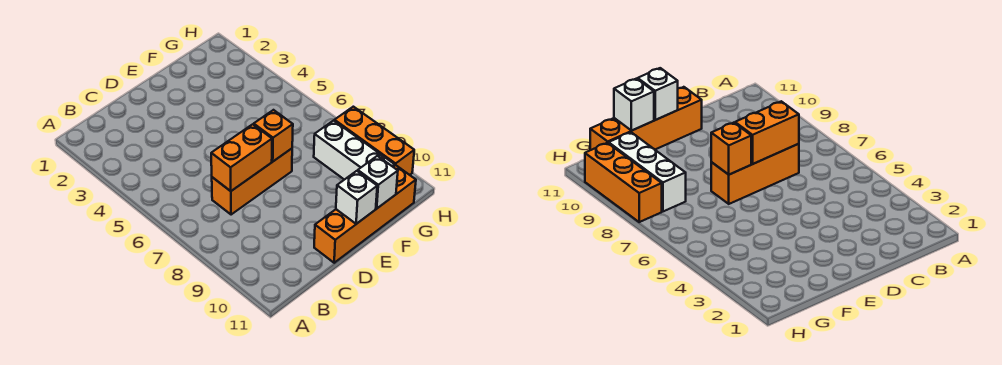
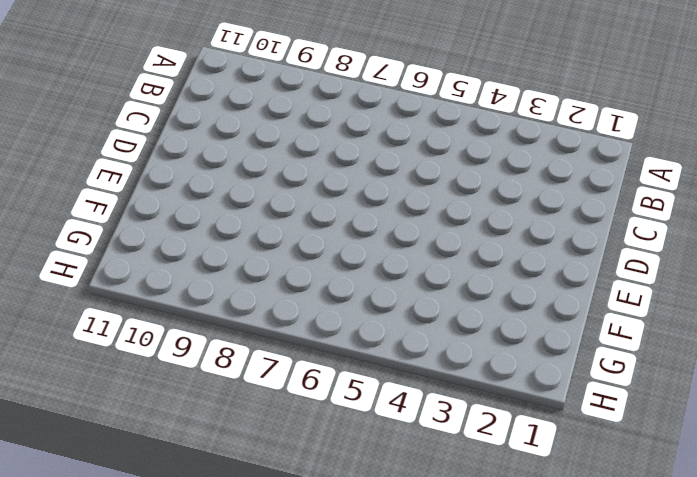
none -> orange 1x3 brick [212,149,292,215]
none -> orange 1x4 brick [314,165,416,263]

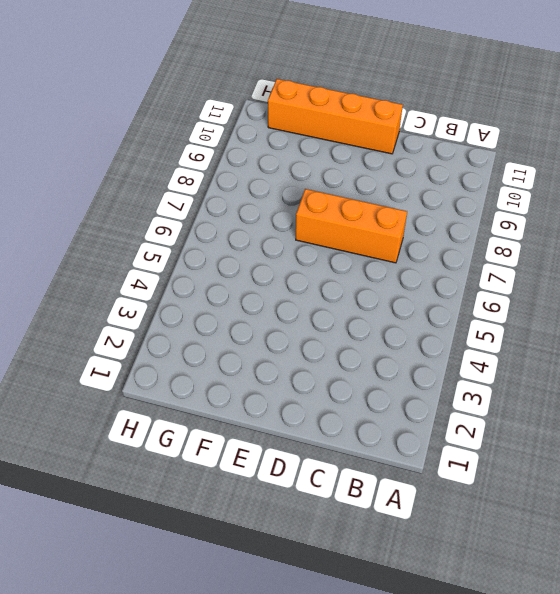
none -> white 1x3 brick [314,121,395,180]
none -> orange 1x3 brick [335,107,414,175]

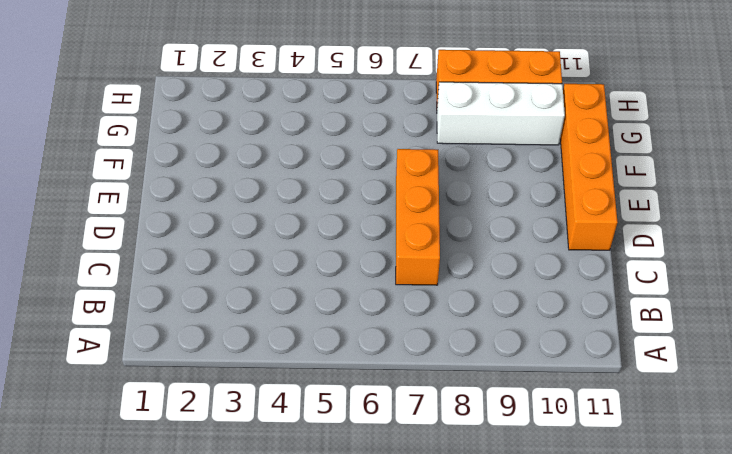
none -> orange 1x2 brick [211,124,272,191]
none -> orange 1x1 brick [254,110,293,161]

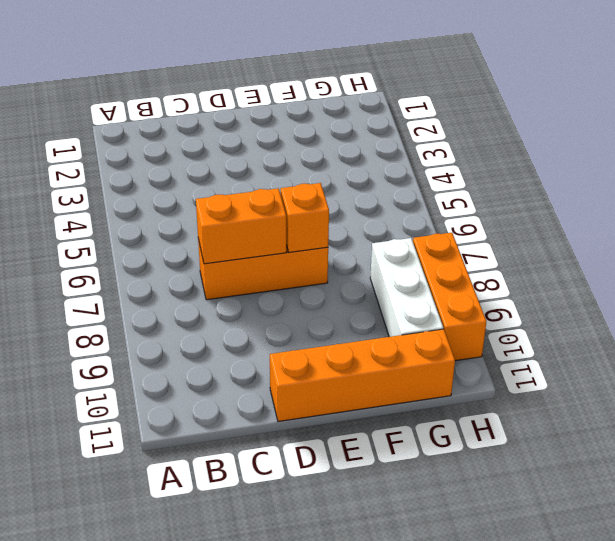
none -> white 1x1 brick [336,171,377,224]
none -> white 1x1 brick [358,156,398,208]

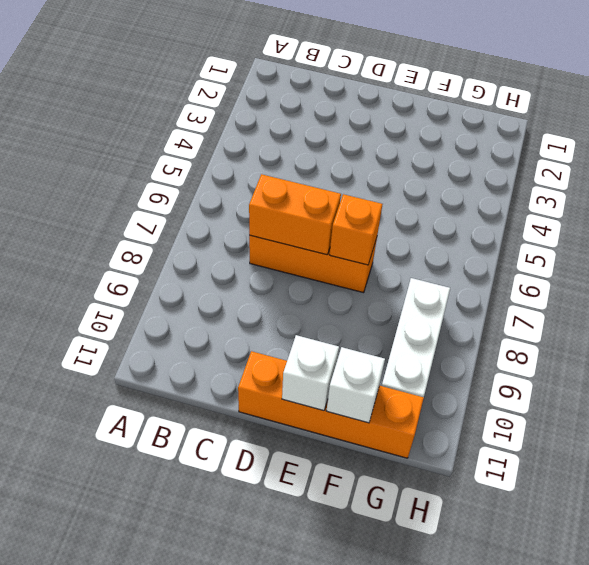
none -> orange 1x3 brick [335,107,414,175]

